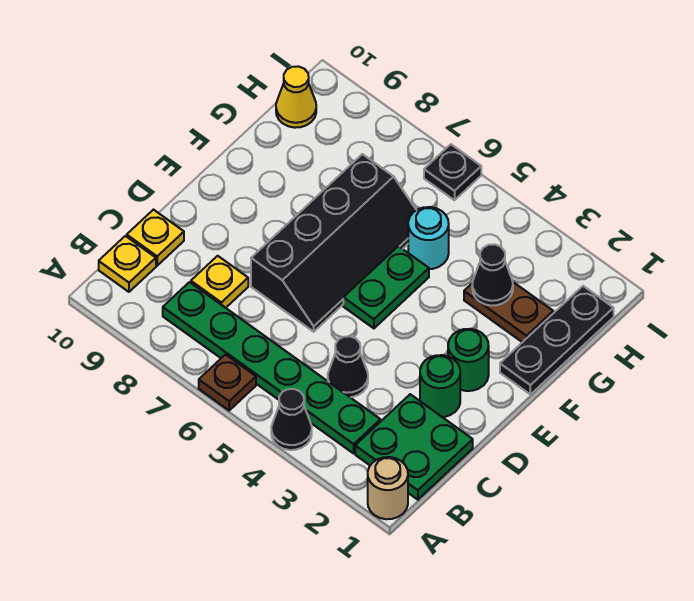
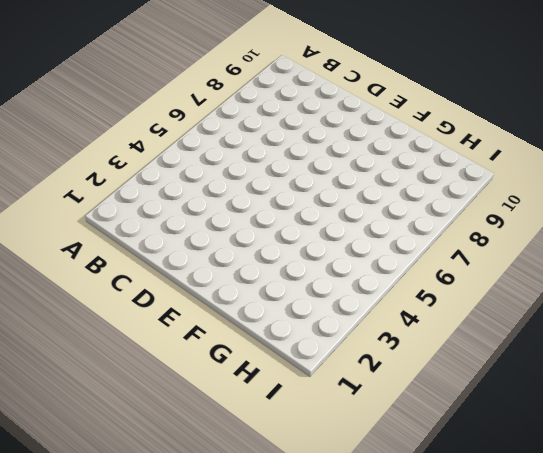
none -> tan 1x1 round brick [368,457,408,519]
none -> black 1x1 cone [271,389,312,450]
none -> brown 1x1 plate [199,355,256,410]

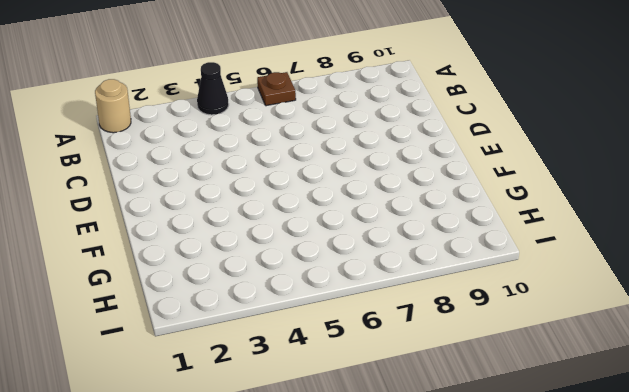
none -> green 2x2 plate [355,394,473,500]
none -> green 1x6 plate [163,282,380,453]
none -> yellow 1x1 plate [99,236,156,292]

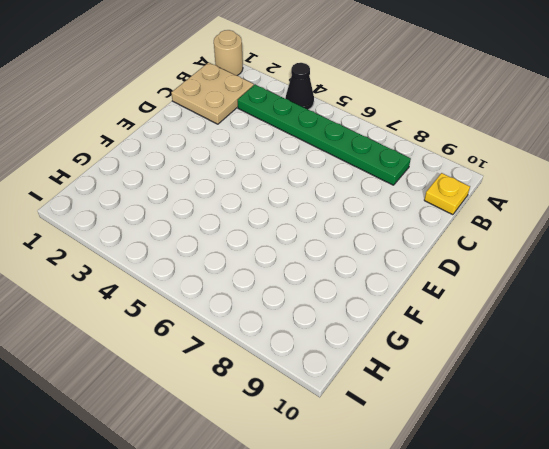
tan 2x2 plate [171,63,254,124] -> green 2x2 plate [355,394,473,500]
none -> brown 1x1 plate [199,355,256,410]
none -> black 1x1 cone [328,336,368,397]
none -> yellow 1x1 plate [191,256,248,308]

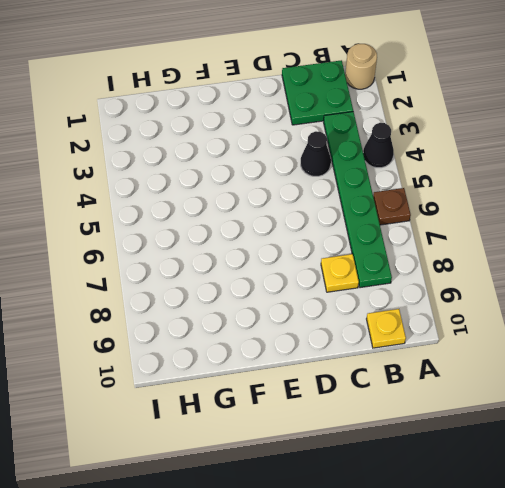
none -> yellow 1x1 plate [127,210,184,266]
none -> green 1x1 round brick [420,355,460,417]
none -> black 2x4 slope [251,154,416,332]

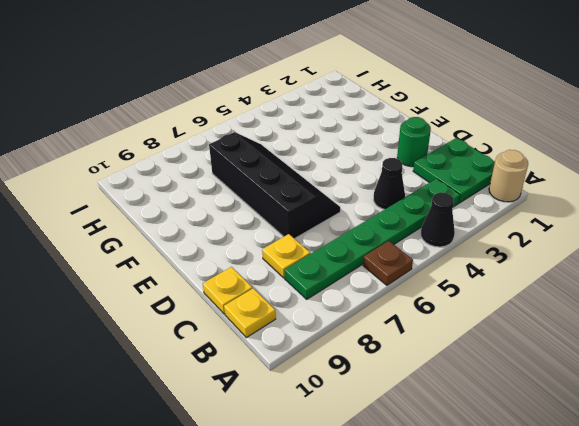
none -> green 1x1 round brick [448,329,489,391]
none -> green 1x2 plate [343,246,429,328]
none -> black 1x3 plate [500,286,614,394]

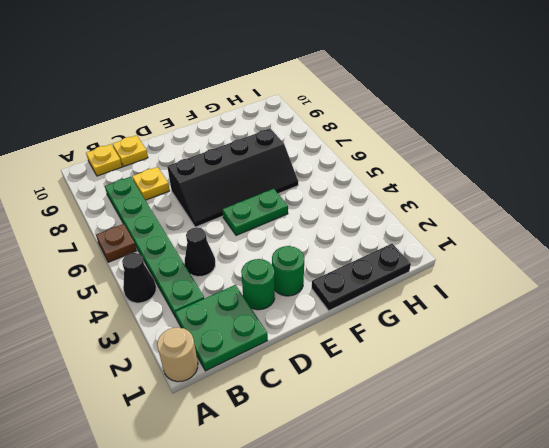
none -> brown 1x2 plate [464,282,553,342]
none -> cyan 1x1 round brick [408,207,449,269]
none -> yellow 1x1 cone [276,66,316,128]

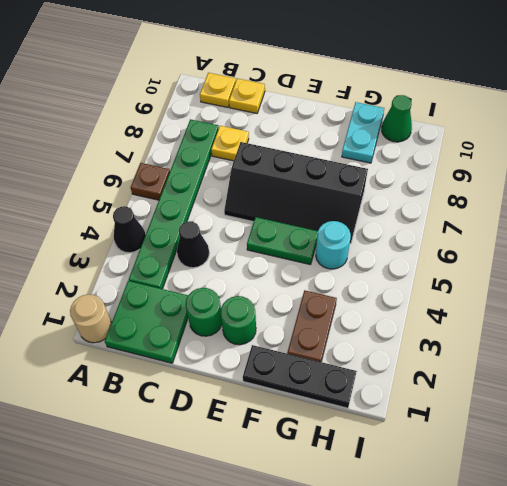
cyan 1x2 plate [342,102,384,163] -> none
green 1x1 cone [382,95,412,142] -> yellow 1x1 cone [276,66,316,128]
none -> black 1x1 plate [424,144,481,200]
none -> black 1x1 cone [472,244,513,306]

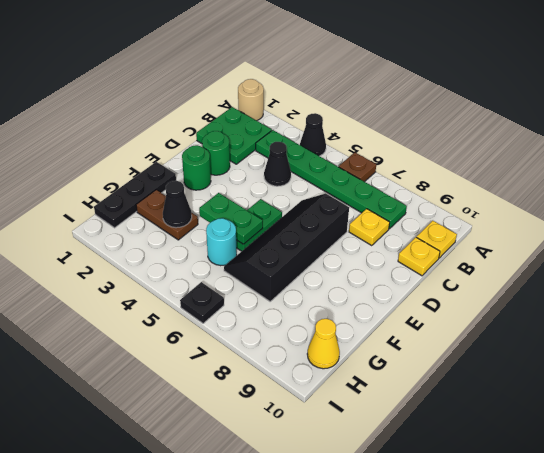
green 1x2 plate [199,193,263,244] -> none

